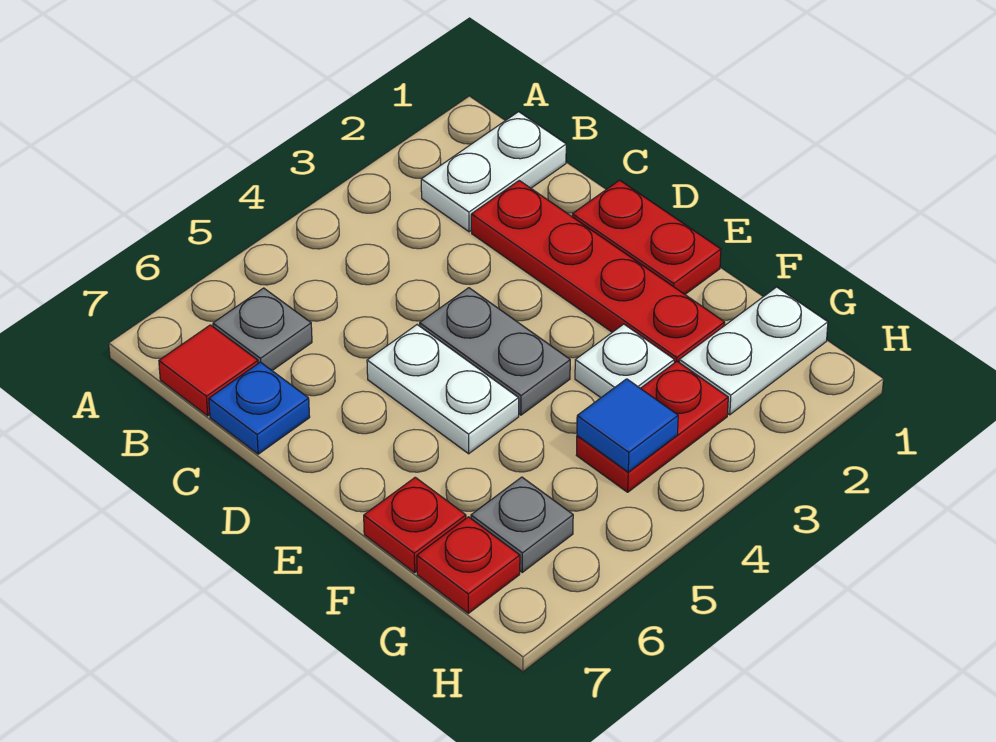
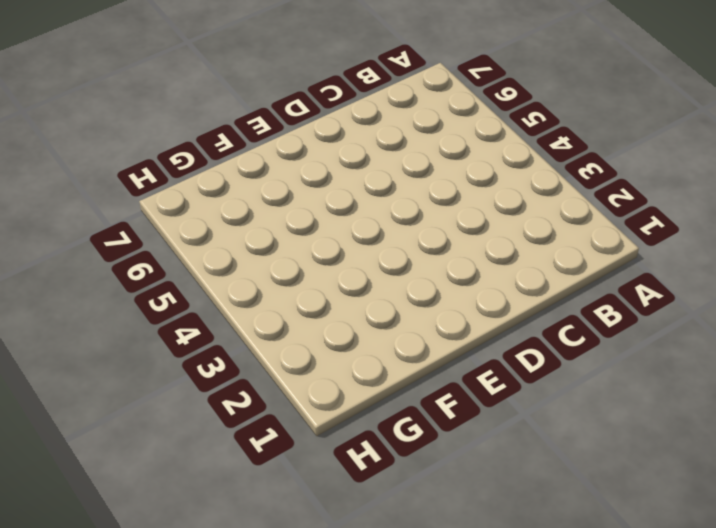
none -> white 1x2 plate [421,112,566,232]
none -> grey 1x1 plate [213,288,312,370]
none -> red 1x1 tile [159,325,258,416]

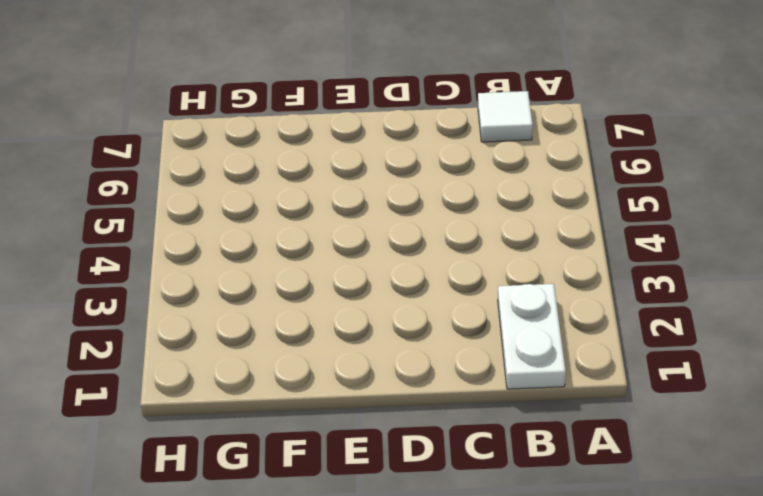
white 1x1 tile [478,91,533,142] -> red 1x1 tile [159,325,258,416]
none -> grey 1x1 plate [213,288,312,370]
none -> red 1x4 plate [471,181,725,363]
none -> blue 1x1 plate [209,362,310,454]

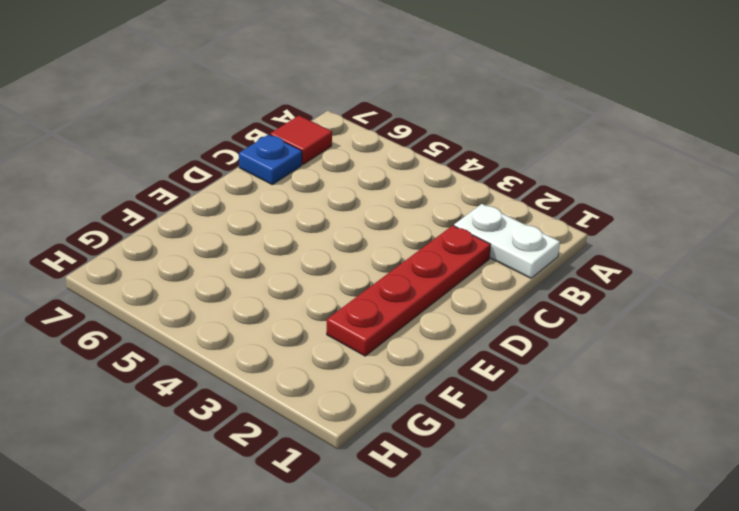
none -> grey 1x1 plate [213,288,312,370]
none -> red 1x2 plate [572,180,721,294]
none -> grey 1x2 plate [420,288,570,415]

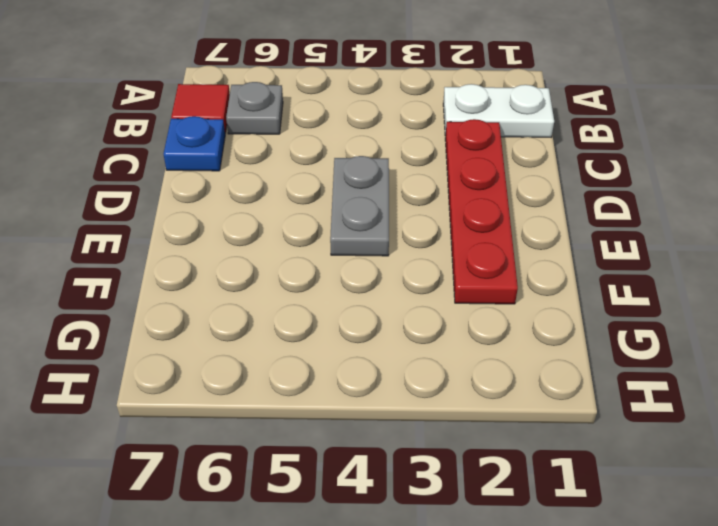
none -> red 1x2 plate [572,180,721,294]
none -> white 1x2 plate [367,325,519,454]
none -> white 1x1 plate [575,324,674,397]

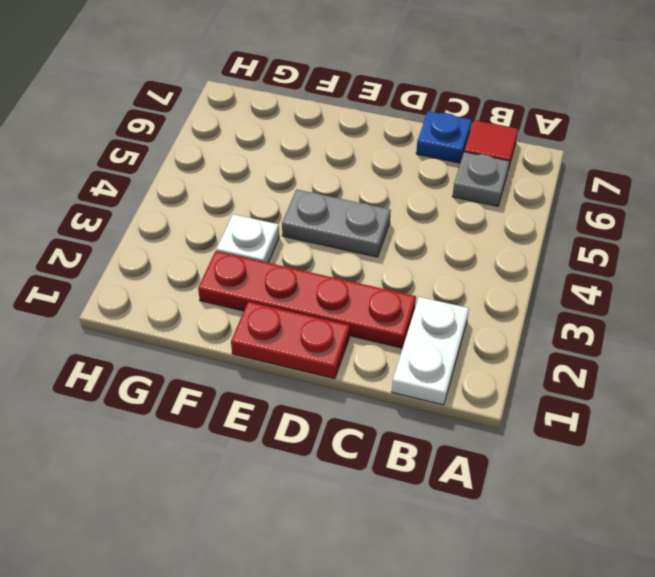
none -> white 1x2 plate [367,325,519,454]
none -> red 1x1 plate [364,477,466,573]
none -> white 1x2 plate [679,287,828,415]

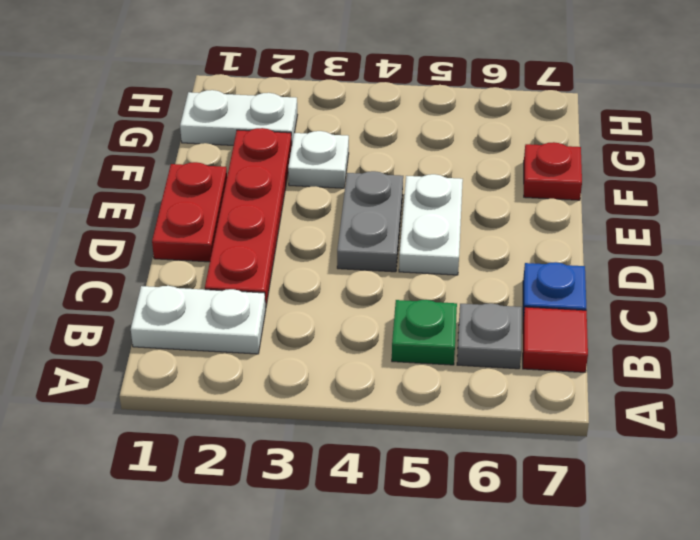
green 1x1 plate [392,300,457,365] -> none
none -> red 1x2 plate [577,362,728,492]
none -> grey 1x1 plate [471,477,573,572]
none -> red 1x1 plate [417,517,520,613]

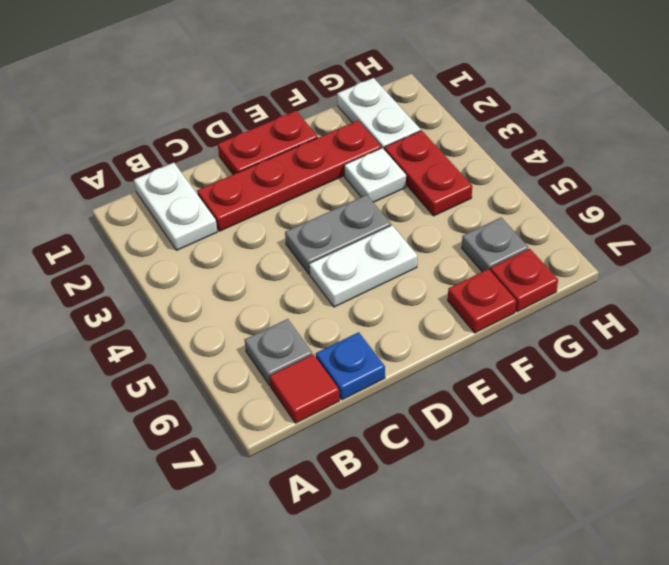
none -> blue 1x1 tile [577,379,678,472]

